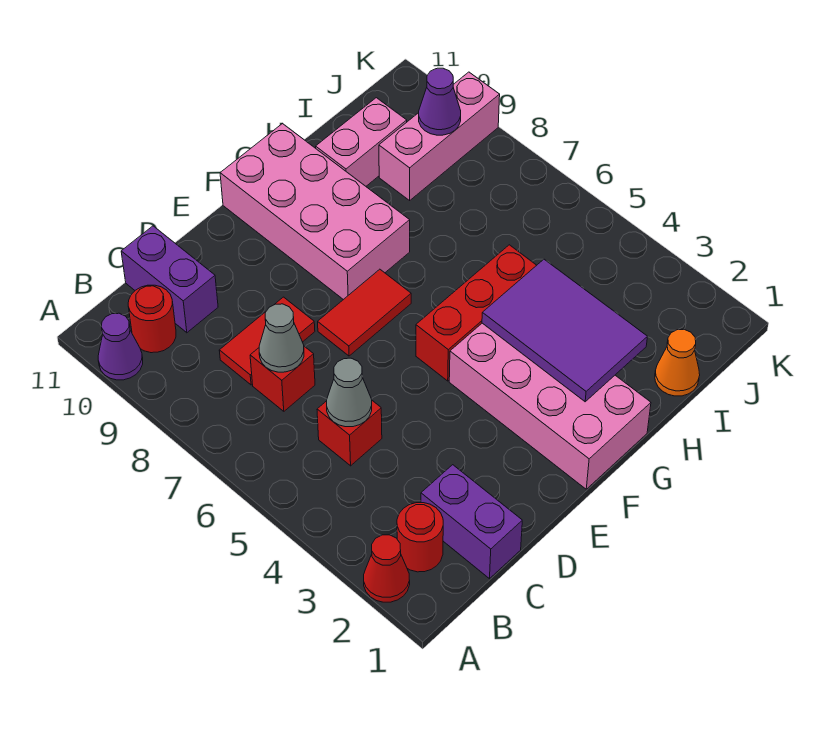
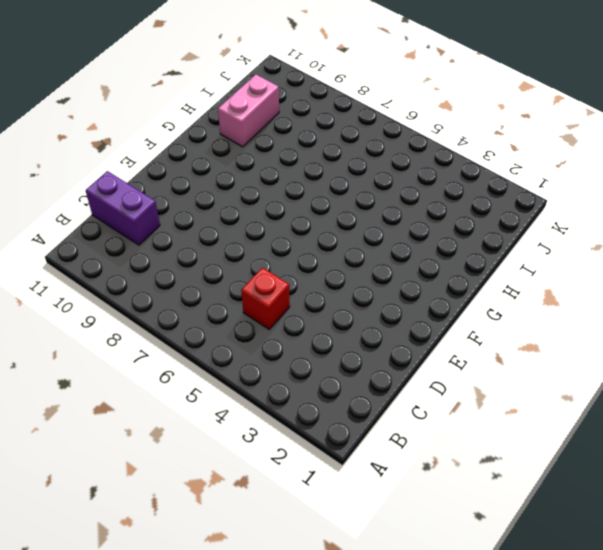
none -> red 1x1 cone [364,535,410,602]
none -> purple 1x1 cone [98,313,143,380]
none -> red 1x1 round brick [397,503,443,572]

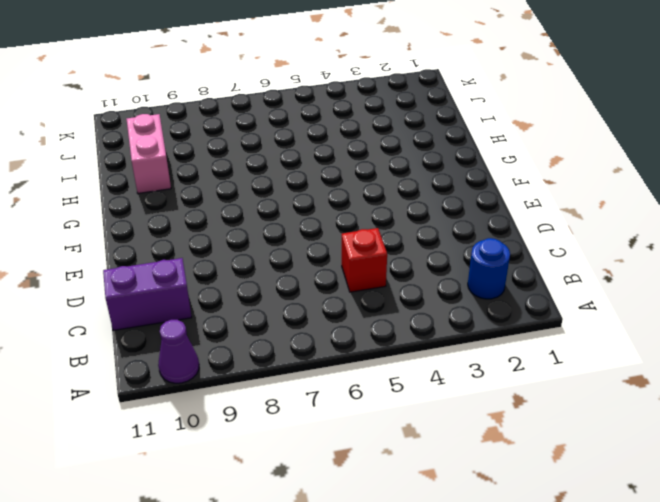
blue 1x1 round brick [468,238,510,299] -> red 1x1 round brick [397,503,443,572]
none -> red 1x1 cone [364,535,410,602]
none -> red 1x1 round brick [128,285,176,353]
none -> purple 1x2 brick [421,465,522,579]

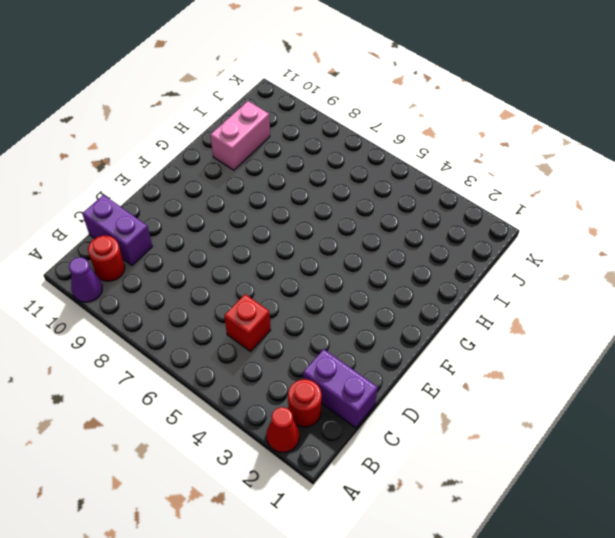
none -> red 1x1 brick [250,346,315,411]
none -> red 1x2 tile [219,297,315,385]
none -> red 1x2 tile [318,269,411,356]

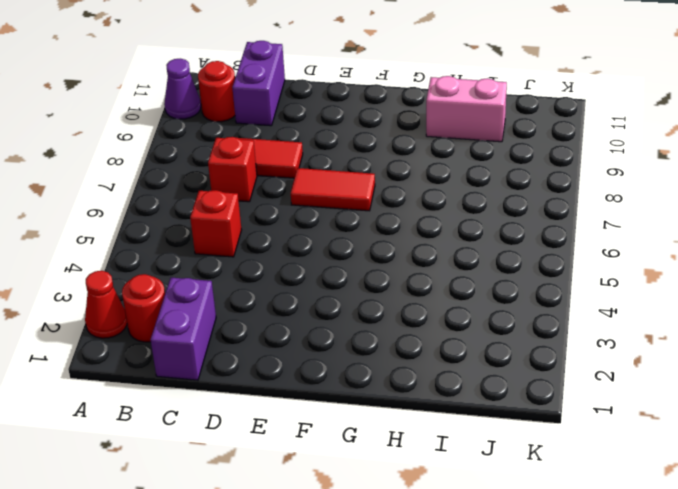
none -> pink 2x4 brick [449,323,651,489]
none -> red 1x3 brick [416,245,537,381]
none -> pink 2x4 brick [220,124,410,300]

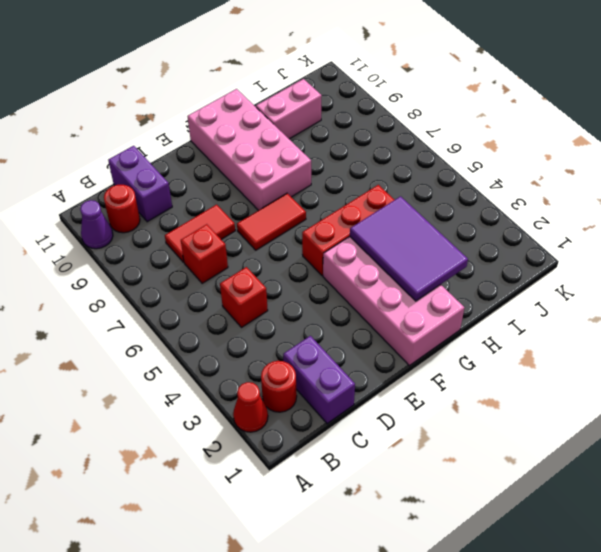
none -> orange 1x1 cone [655,330,700,396]
none -> pink 1x3 brick [379,72,500,200]
none -> grey 1x1 cone [327,358,372,427]

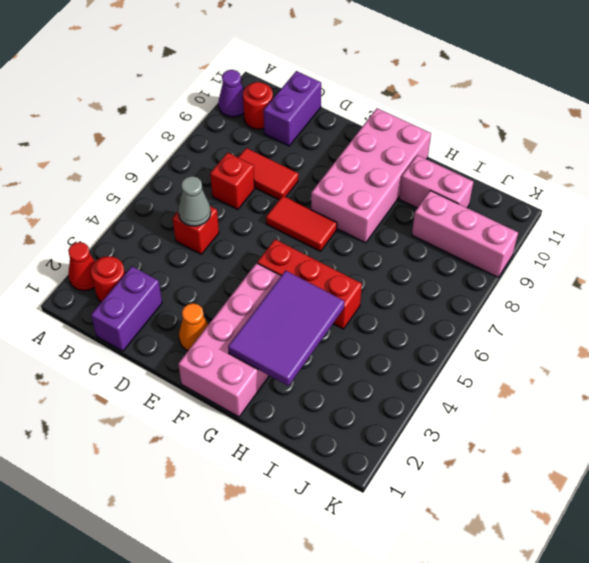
orange 1x1 cone [179,303,208,351] -> orange 1x1 cone moved to [655,330,700,396]
none -> grey 1x1 cone [259,304,304,372]
none -> purple 1x1 cone [419,68,461,135]

